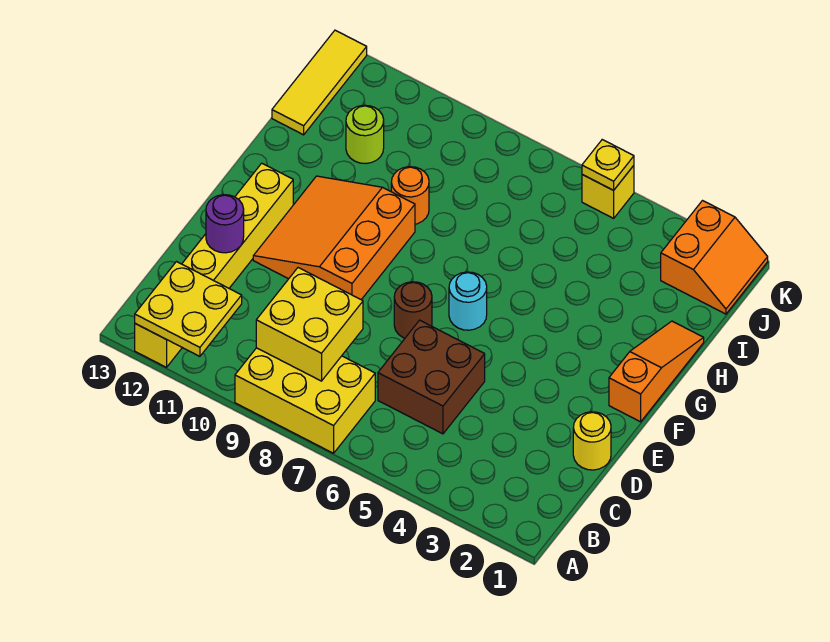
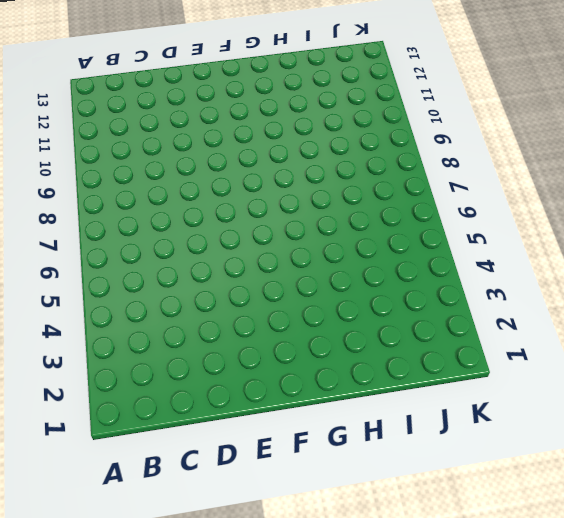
none -> yellow 2x3 brick [235,348,375,453]
none -> yellow 1x6 brick [135,163,293,367]
none -> brown 2x2 brick [378,320,485,434]

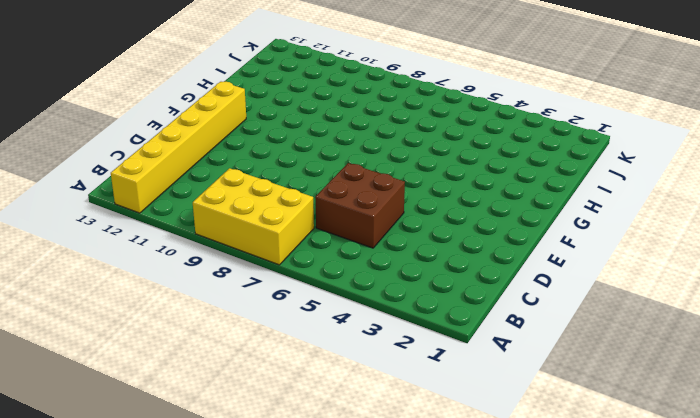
none -> yellow 1x1 round brick [573,412,611,470]
none -> brown 1x1 round brick [394,282,432,338]
none -> orange 3x3 slope [253,176,415,300]

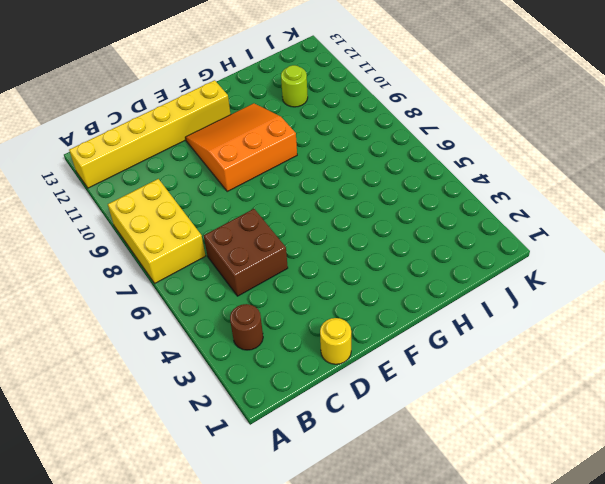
brown 1x1 round brick [230,304,263,350] -> brown 1x1 round brick moved to [394,282,432,338]
none -> orange 1x3 slope [609,321,704,422]
none -> cyan 1x1 round brick [449,272,487,330]
none -> orange 1x1 round brick [391,167,429,224]

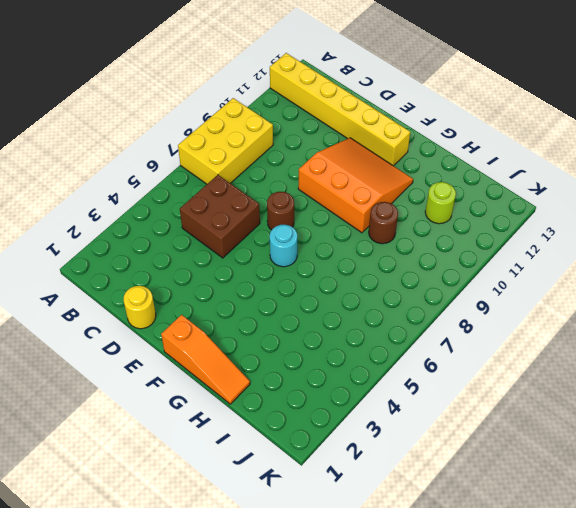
brown 1x1 round brick [369,202,398,244] -> orange 1x1 round brick [391,167,429,224]
none -> yellow 1x3 tile [272,30,367,135]
none -> orange 2x2 slope [661,201,768,314]
none -> yellow 1x1 brick [582,166,634,218]

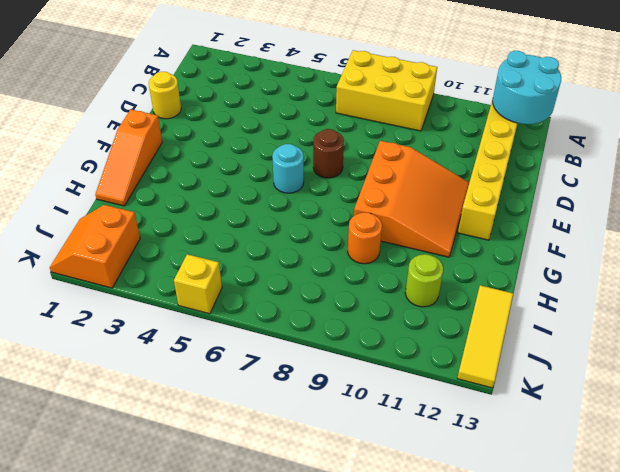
cyan 2x2 round brick [493,51,561,124] -> yellow 2x2 plate [135,262,242,356]
none -> brown 2x2 brick [378,320,485,434]
none -> yellow 2x2 brick [256,268,363,381]
none -> purple 1x1 round brick [206,195,244,253]

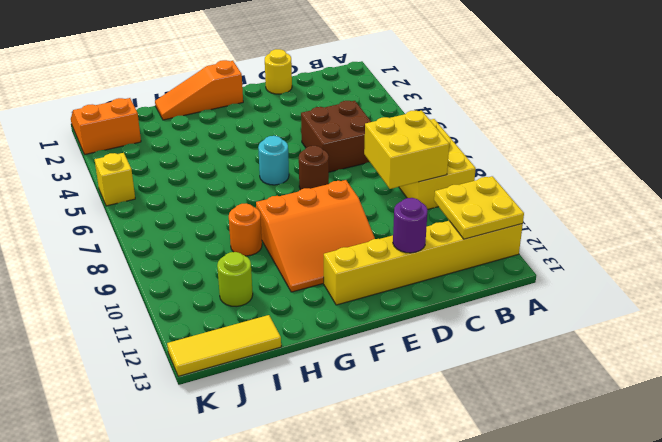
none -> yellow 1x1 plate [582,140,634,190]

